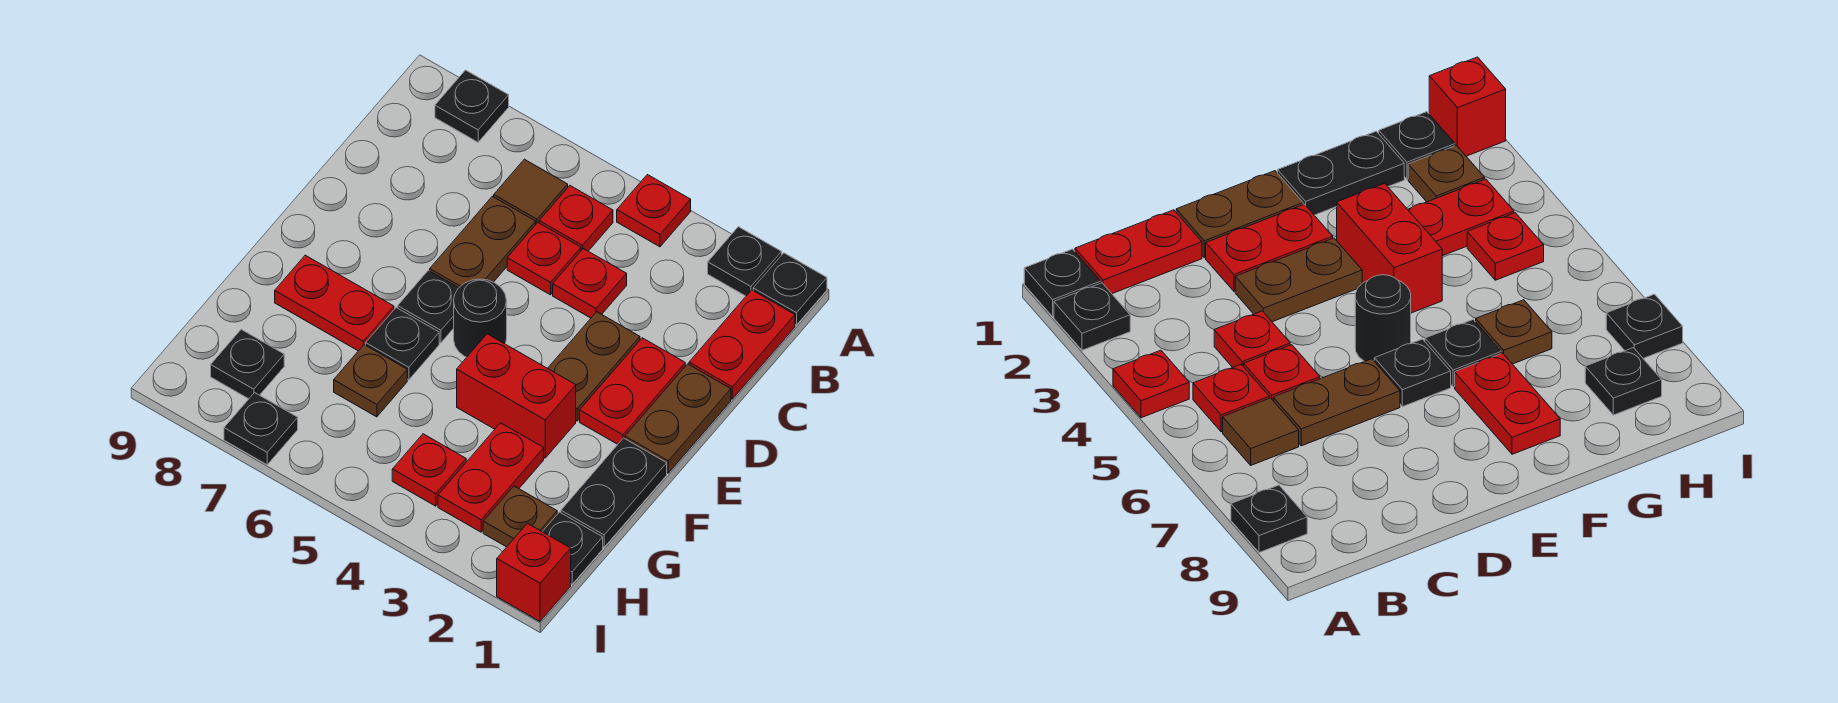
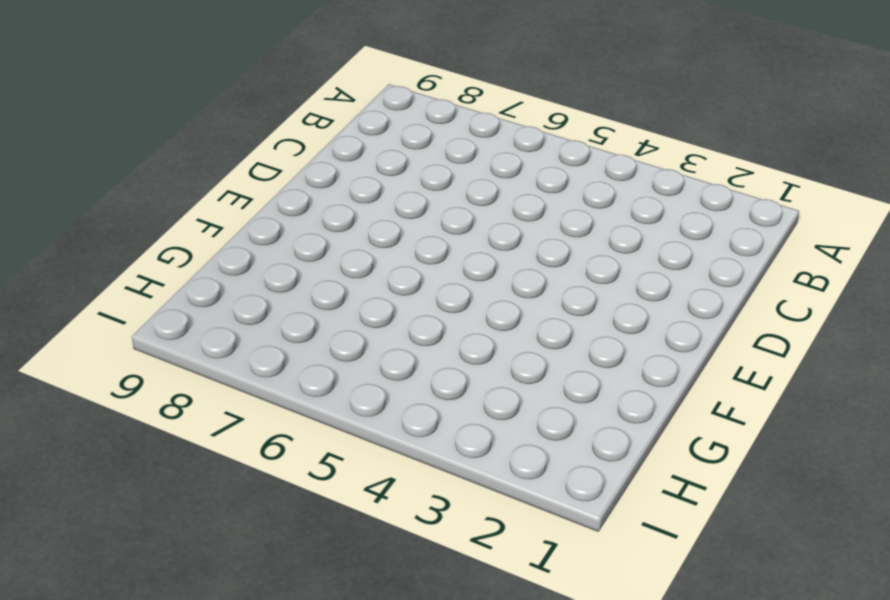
none -> black 1x1 plate [753,253,827,325]
none -> black 1x1 plate [708,227,782,296]
none -> red 1x1 plate [617,175,691,247]

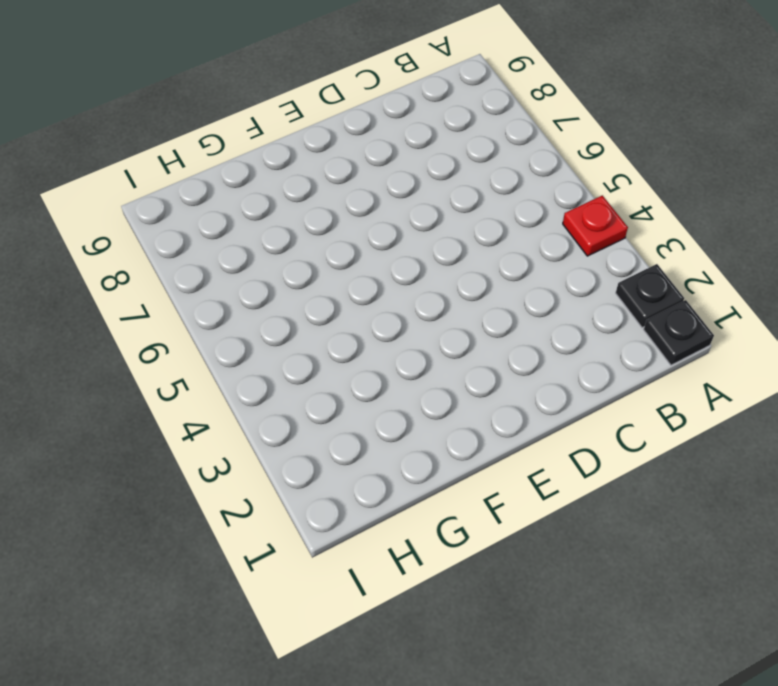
none -> black 1x1 plate [435,70,509,142]
none -> red 1x2 plate [689,290,795,399]
none -> red 1x1 plate [539,186,613,251]

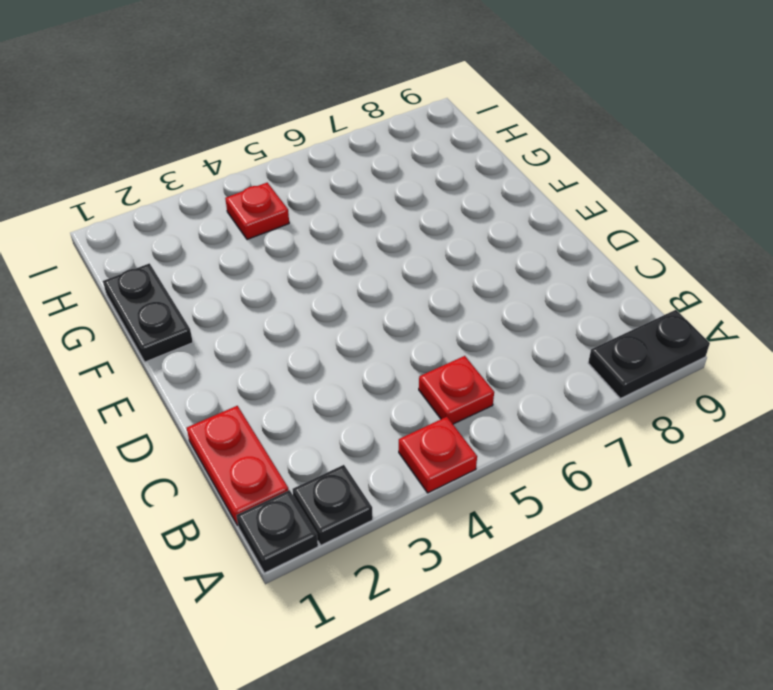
black 1x2 plate [588,310,710,398] -> black 1x1 plate [435,70,509,142]
none -> brown 1x1 tile [494,159,568,224]
none -> red 1x1 plate [553,249,627,318]
none -> red 1x1 plate [507,223,581,295]

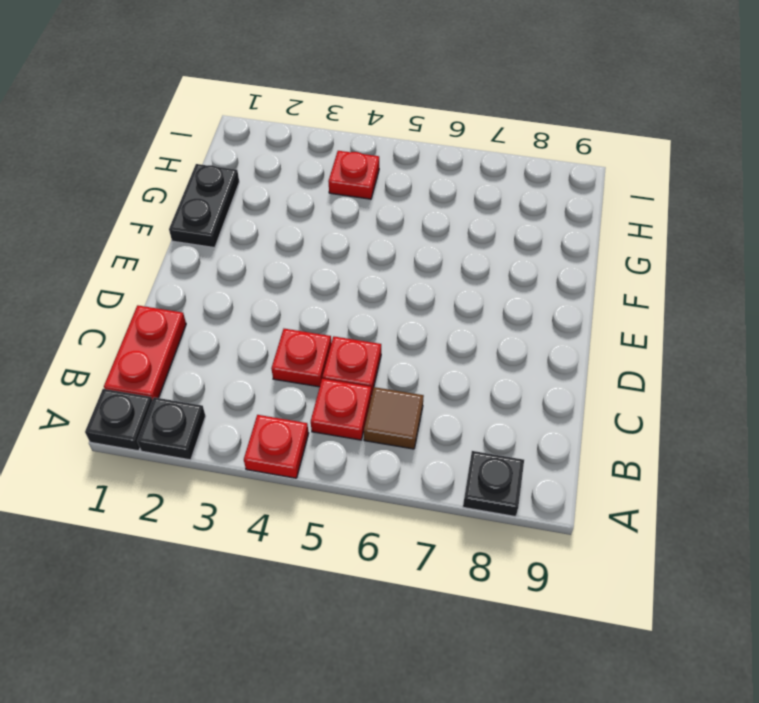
none -> brown 1x2 plate [430,196,536,288]
none -> brown 1x2 plate [625,364,731,473]
none -> red 1x2 plate [580,338,685,444]

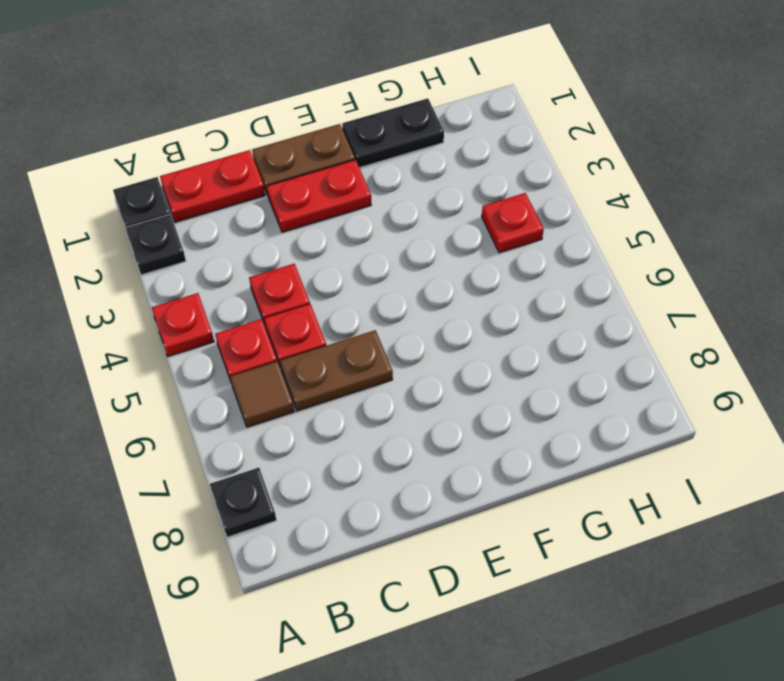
none -> brown 1x2 plate [548,312,640,421]
none -> black 1x1 round brick [454,279,507,357]
none -> black 1x1 plate [398,271,458,343]

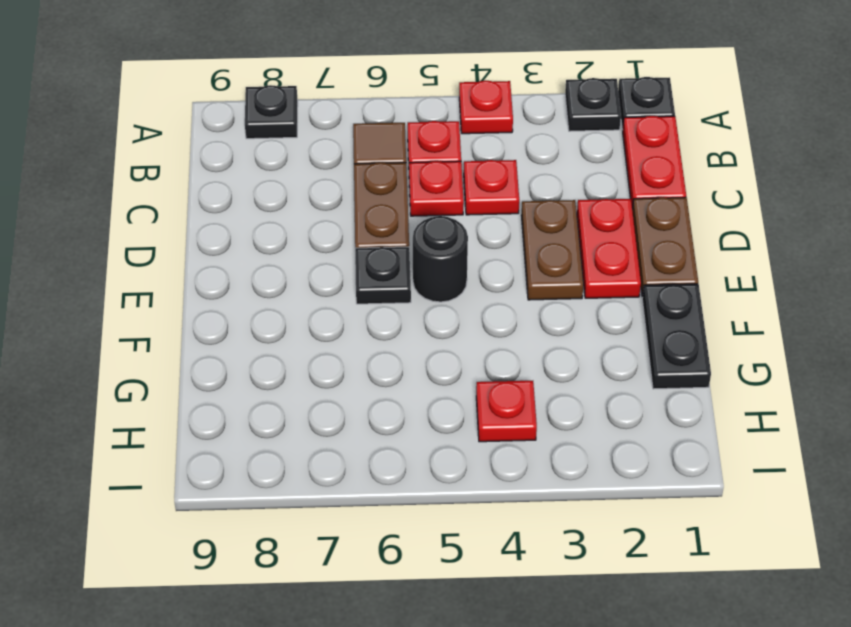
none -> red 1x2 brick [457,334,576,458]
none -> black 1x1 plate [366,308,439,380]
none -> red 1x2 plate [275,255,394,351]

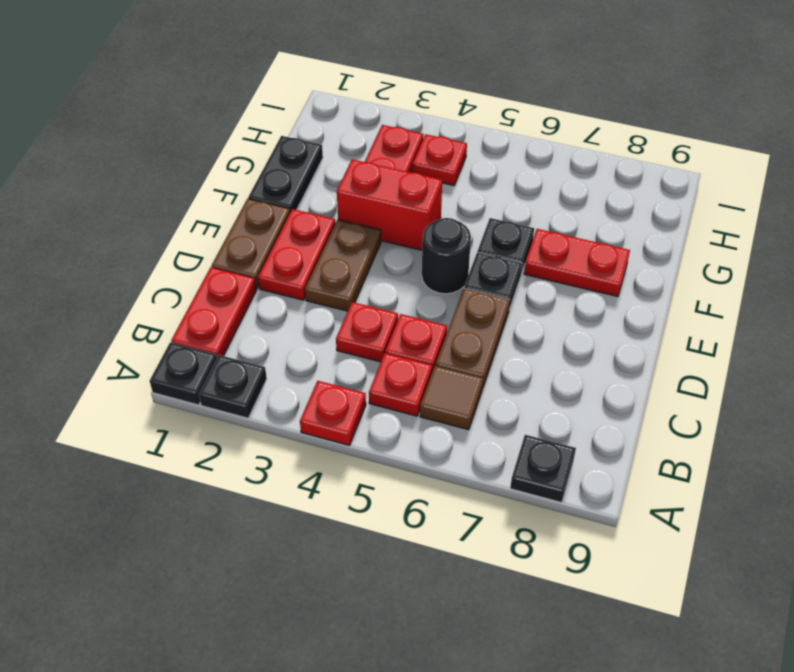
none -> brown 1x1 plate [334,345,407,417]
none -> black 1x1 plate [543,512,603,584]
none -> brown 1x1 plate [483,486,557,547]

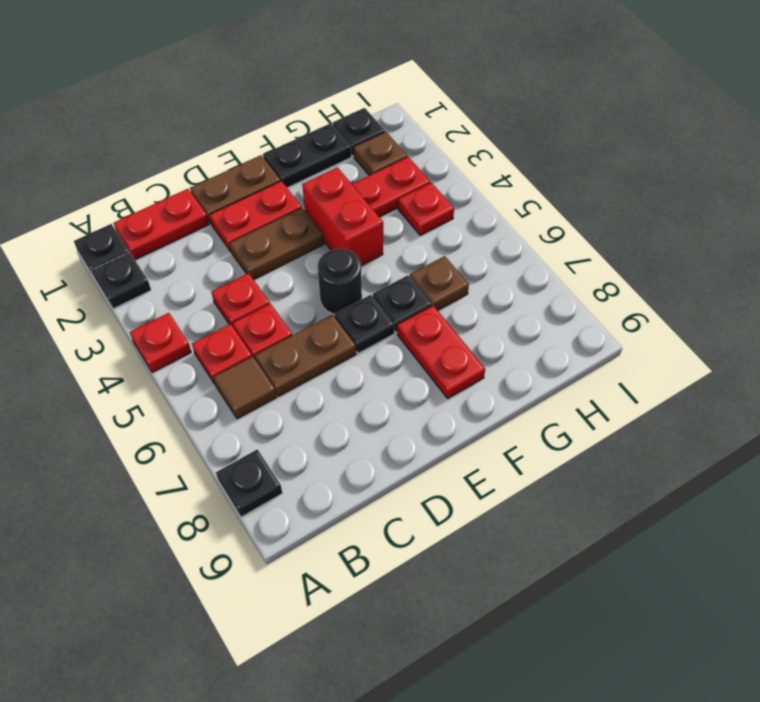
none -> black 1x1 plate [211,329,284,399]
none -> red 1x1 brick [497,523,571,621]
none -> black 1x1 plate [224,393,298,465]

